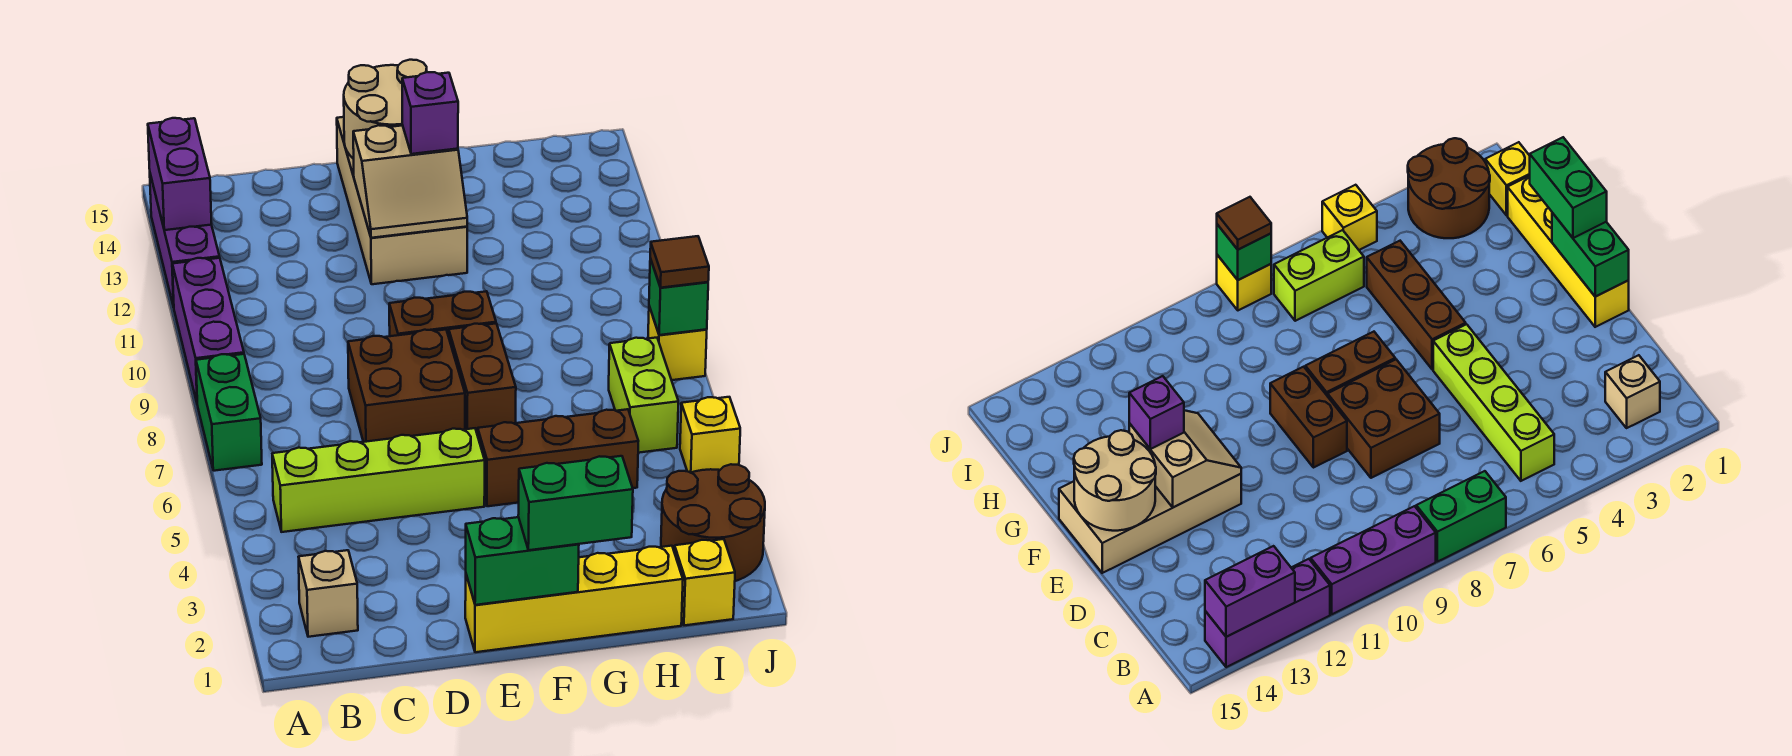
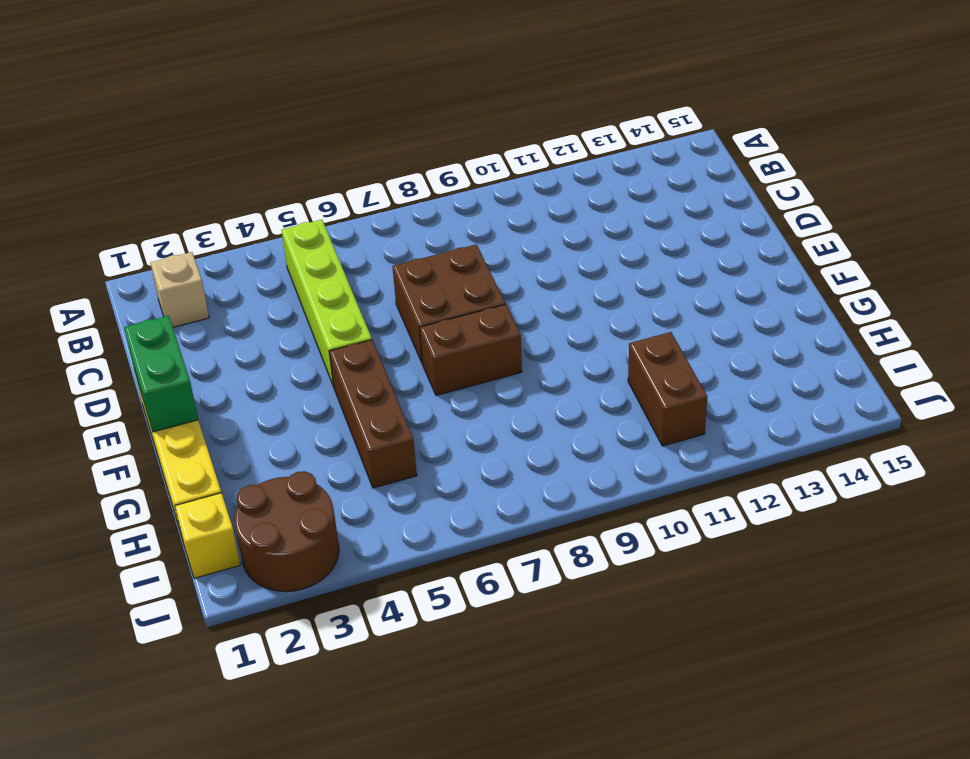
brown 1x2 brick [628,332,707,446] -> brown 1x2 brick moved to [389,291,496,336]
none -> green 1x2 brick [196,354,262,471]
none -> purple 1x3 brick [172,258,244,402]
none -> purple 1x3 brick [150,174,220,307]

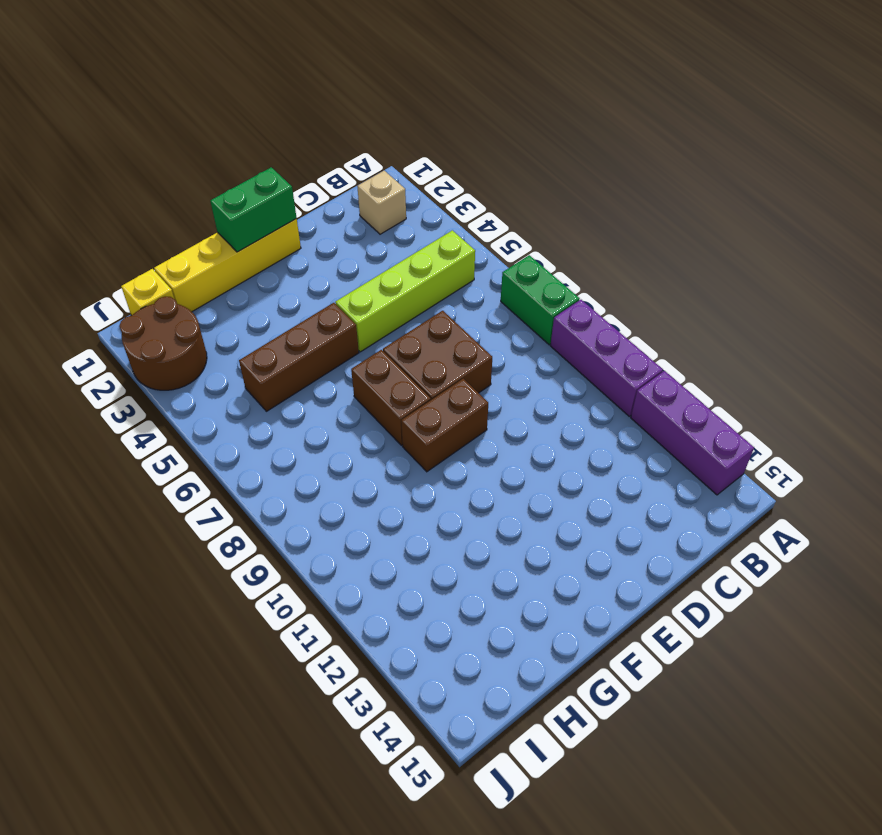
none -> tan 2x4 brick [337,117,467,284]
none -> lime 1x2 brick [609,338,678,453]
none -> yellow 1x1 brick [680,397,740,473]

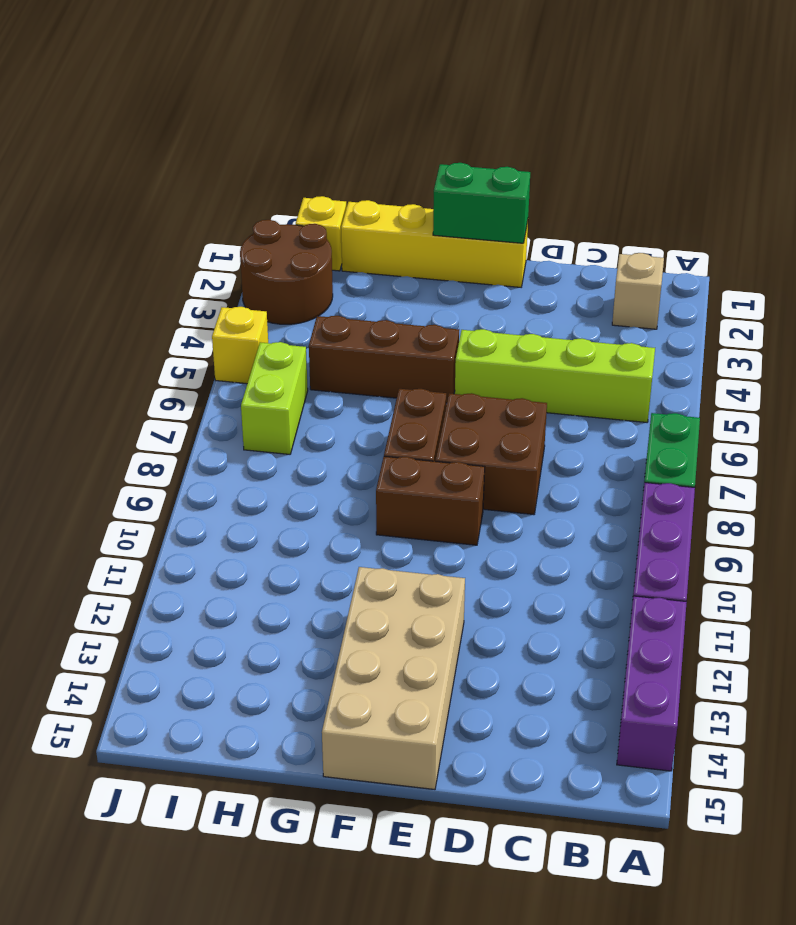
none -> yellow 1x1 brick [648,306,707,380]
none -> purple 1x2 brick [148,118,212,230]
none -> tan 2x2 slope [353,125,467,238]

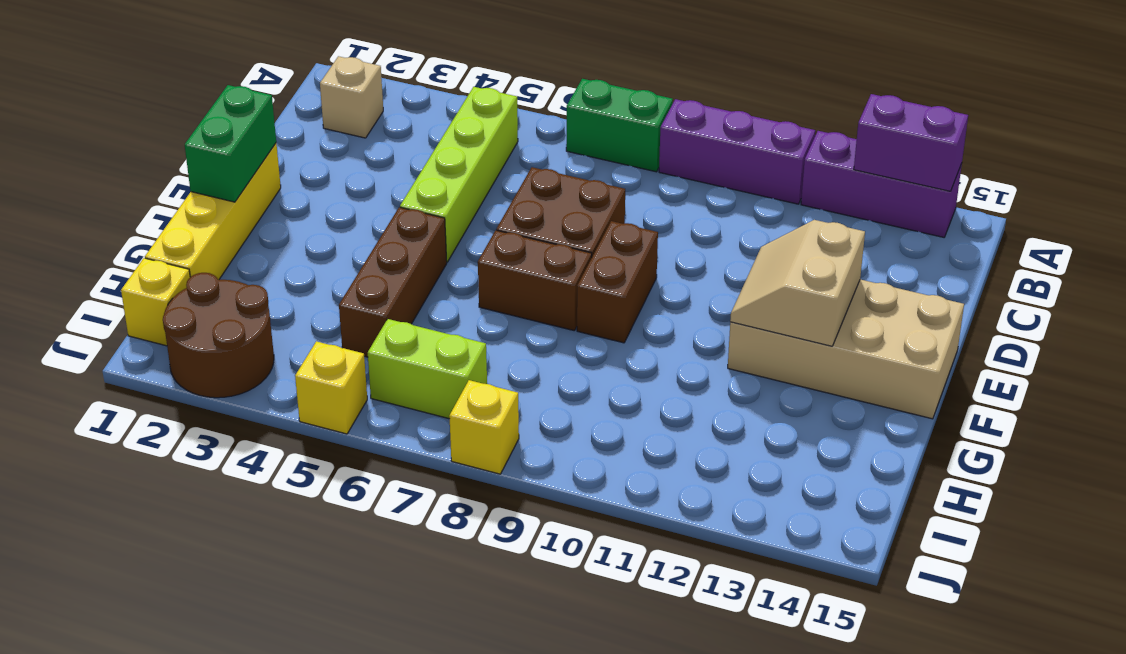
none -> tan 2x2 round brick [344,60,427,159]
none -> green 1x1 brick [649,259,708,335]
none -> green 1x2 brick [518,456,633,550]

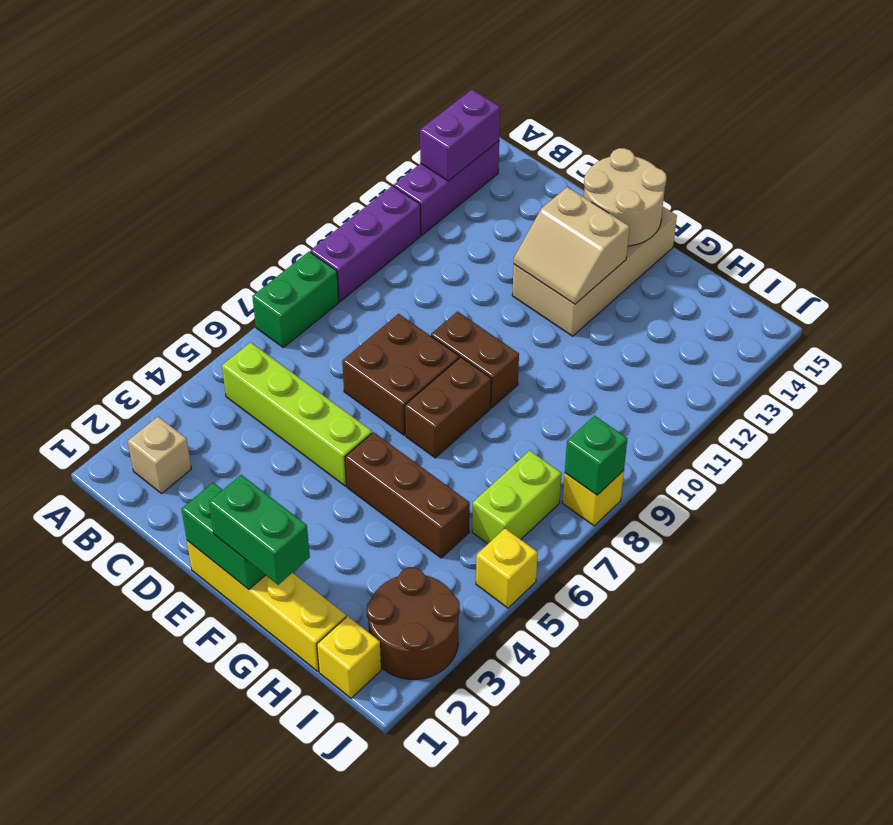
none -> purple 1x1 brick [402,72,458,154]
none -> brown 1x1 tile [650,236,709,288]

